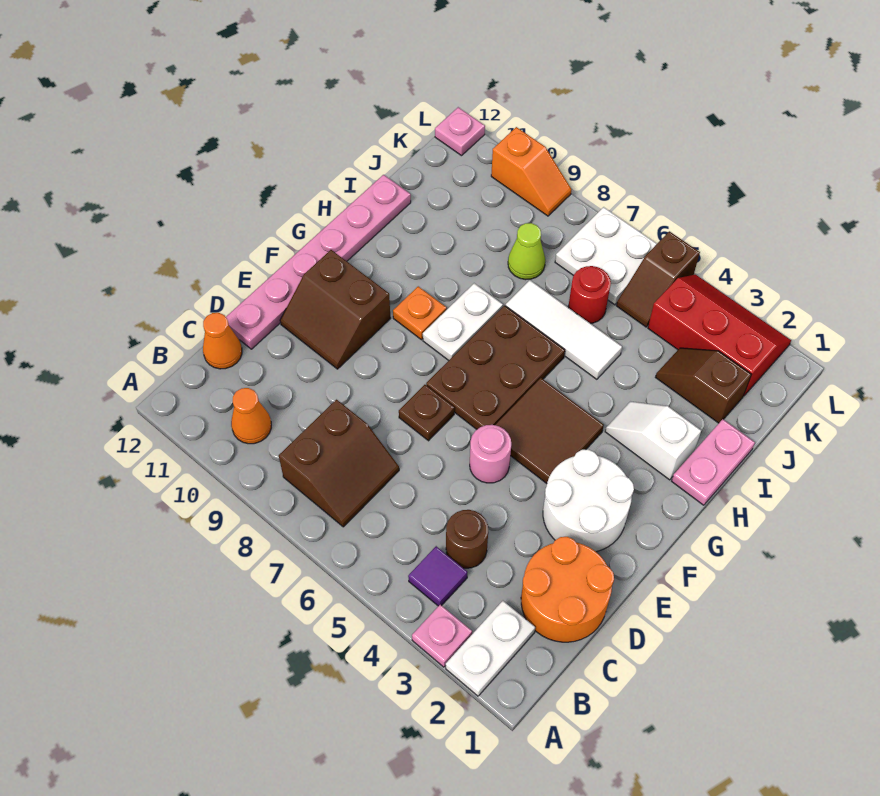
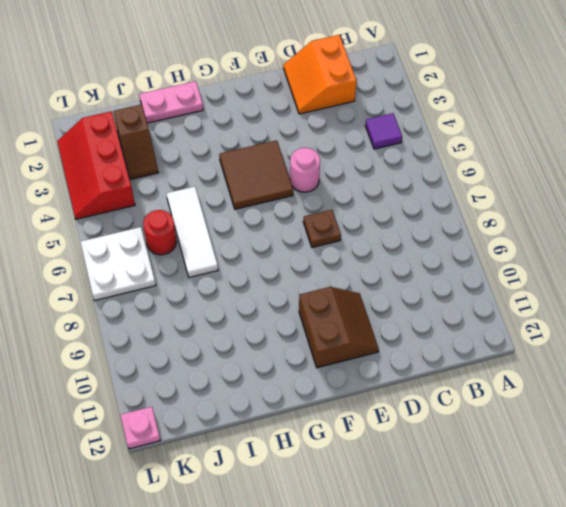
orange 2x2 slope [283,35,357,114] -> orange 2x2 round brick [521,537,614,642]
none -> white 1x2 plate [446,601,535,696]
none -> pink 1x1 plate [412,605,472,667]
none -> brown 2x2 slope [279,400,399,527]

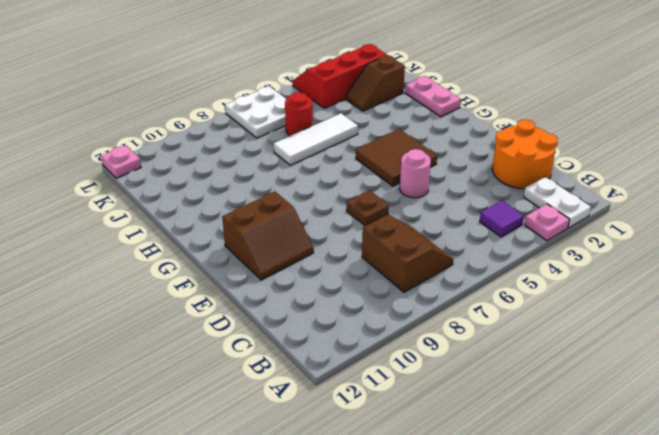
none -> orange 1x1 cone [231,388,271,444]
none -> brown 1x1 round brick [446,510,488,568]
none -> orange 1x1 cone [203,313,242,369]

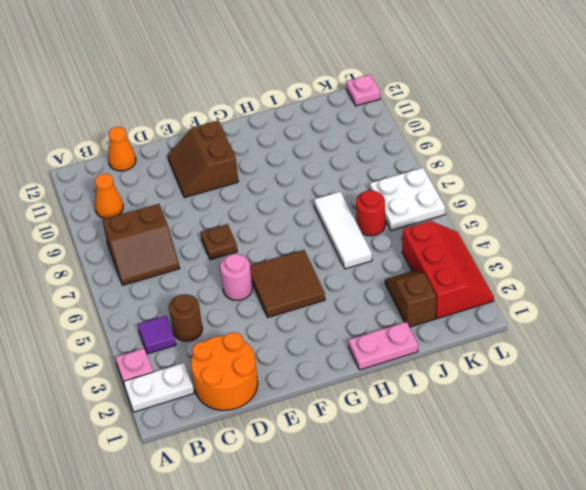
none -> pink 1x6 plate [226,175,411,349]
none -> white 2x2 round brick [543,449,634,552]
none -> brown 2x3 plate [426,306,565,429]

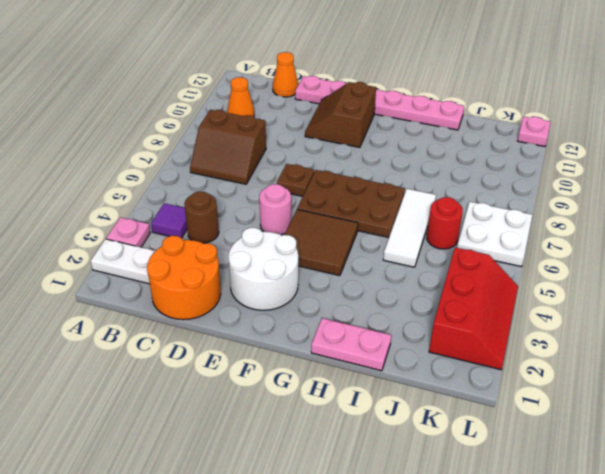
none -> white 1x2 plate [423,283,503,360]
none -> orange 1x1 plate [393,286,447,340]
none -> white 1x2 slope [605,402,701,480]

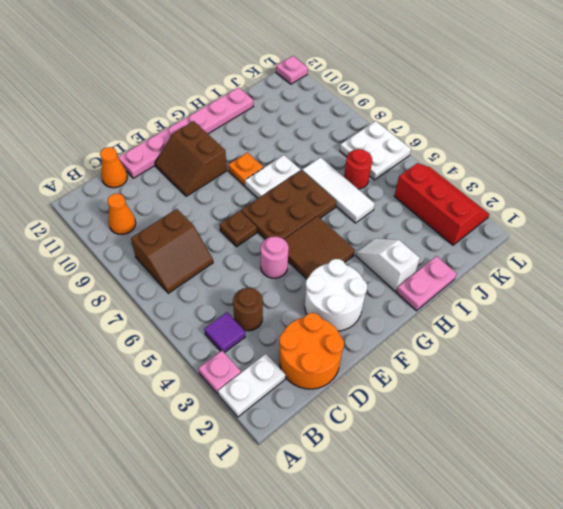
none -> brown 1x2 slope [655,348,751,423]
none -> lime 1x1 cone [508,223,545,280]
none -> brown 1x2 slope [616,231,700,327]

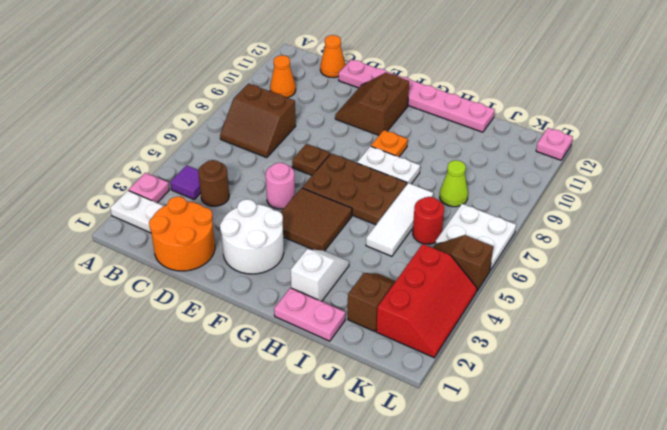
none -> orange 1x2 slope [491,127,571,216]

